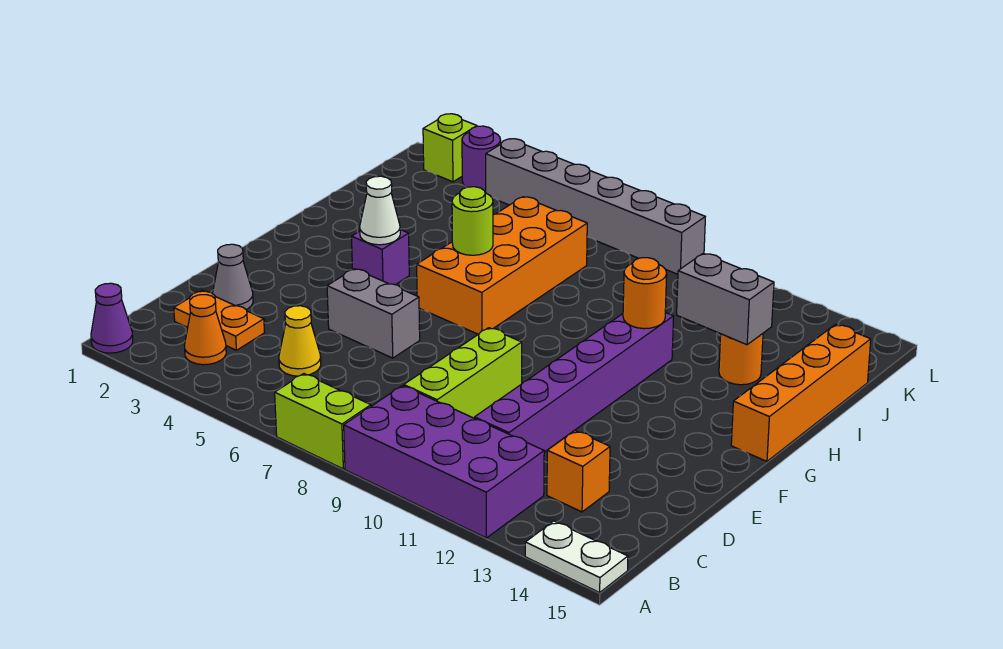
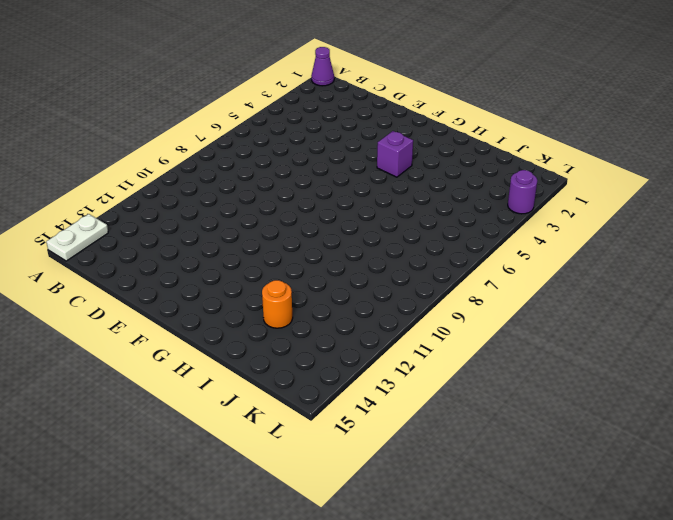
none -> lime 1x2 brick [275,374,371,469]
none -> purple 2x4 brick [344,386,544,538]
none -> orange 1x1 cone [184,295,226,365]

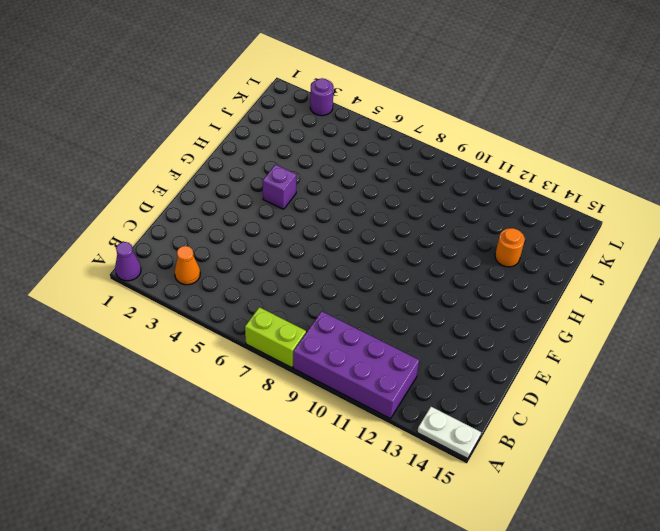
none -> orange 1x2 plate [174,291,265,350]
none -> yellow 1x1 cone [279,306,321,376]
none -> lime 1x3 brick [404,328,522,418]

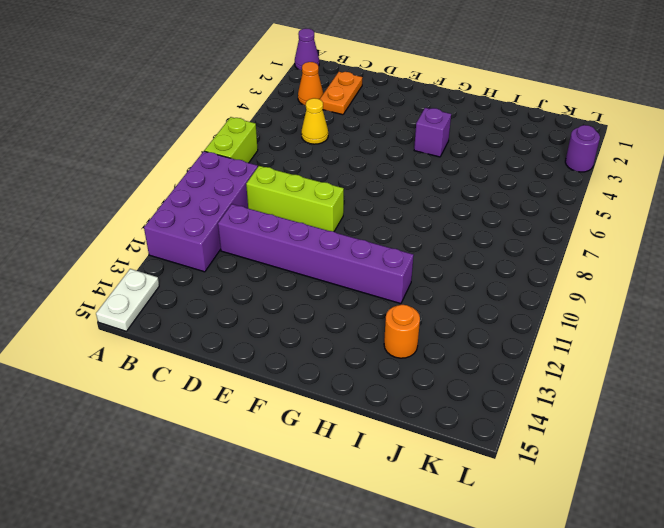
none -> orange 1x1 brick [547,431,610,512]
none -> grey 1x1 cone [212,244,253,309]
none -> grey 1x2 brick [327,269,420,358]

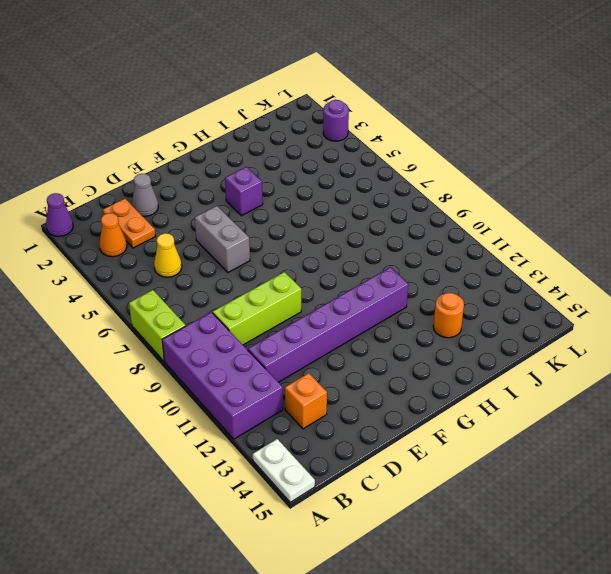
none -> orange 2x4 brick [417,197,587,334]
none -> orange 1x4 brick [731,324,871,461]
none -> lime 1x1 brick [423,114,477,182]

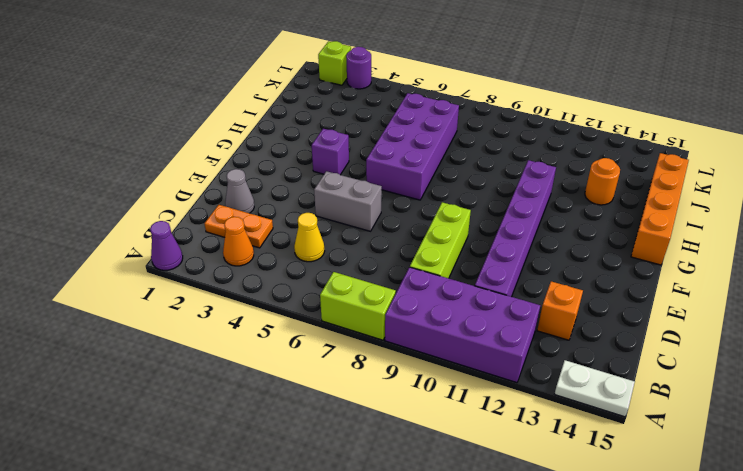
purple 2x4 brick [366,93,459,200] -> orange 2x4 brick [417,197,587,334]
none -> grey 1x6 brick [486,139,705,274]
none -> white 1x1 cone [360,176,400,245]
none -> lime 1x1 round brick [452,187,493,255]

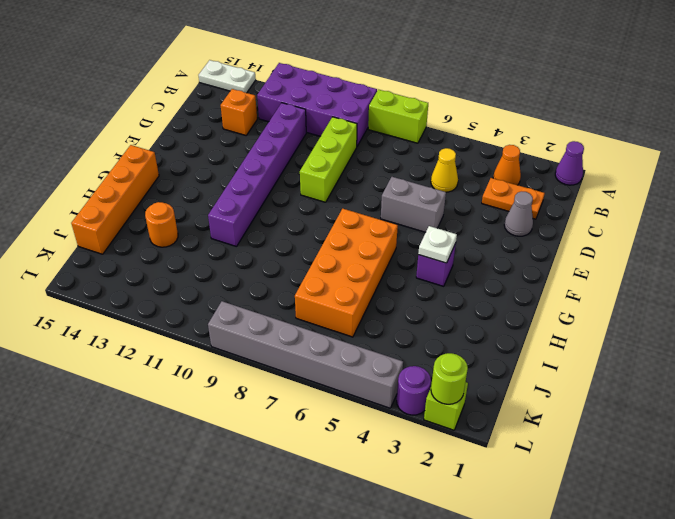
white 1x1 plate [418,226,457,263] -> white 1x1 cone [360,176,400,245]
lime 1x1 round brick [431,353,468,404] -> lime 1x1 round brick moved to [452,187,493,255]
none -> orange 1x1 round brick [623,258,667,329]
none -> grey 1x2 brick [677,254,774,345]

